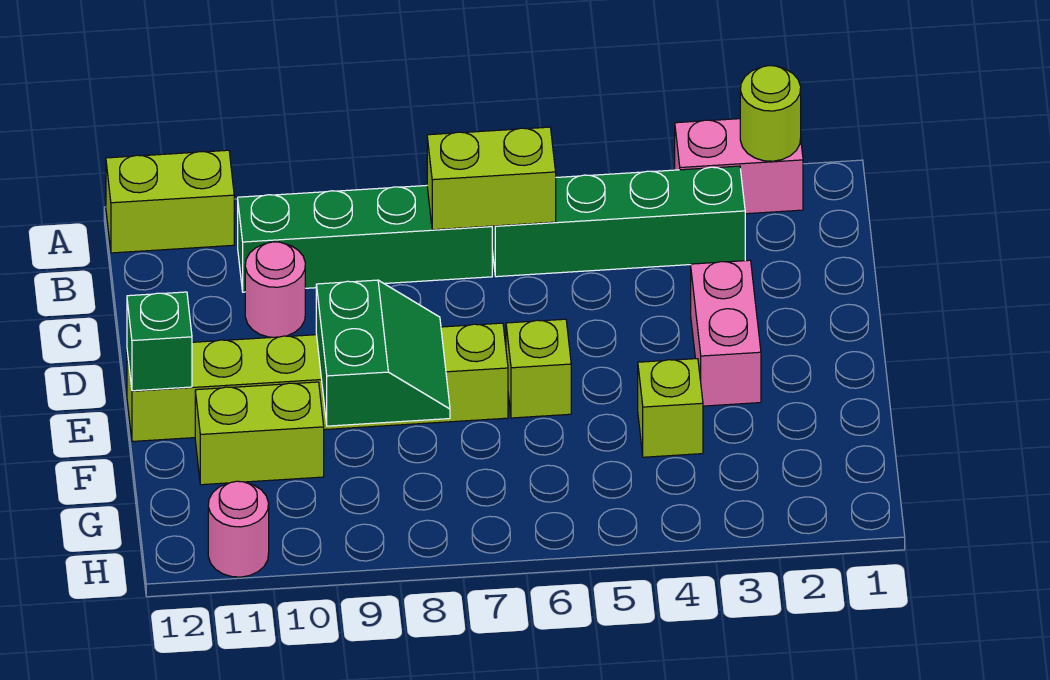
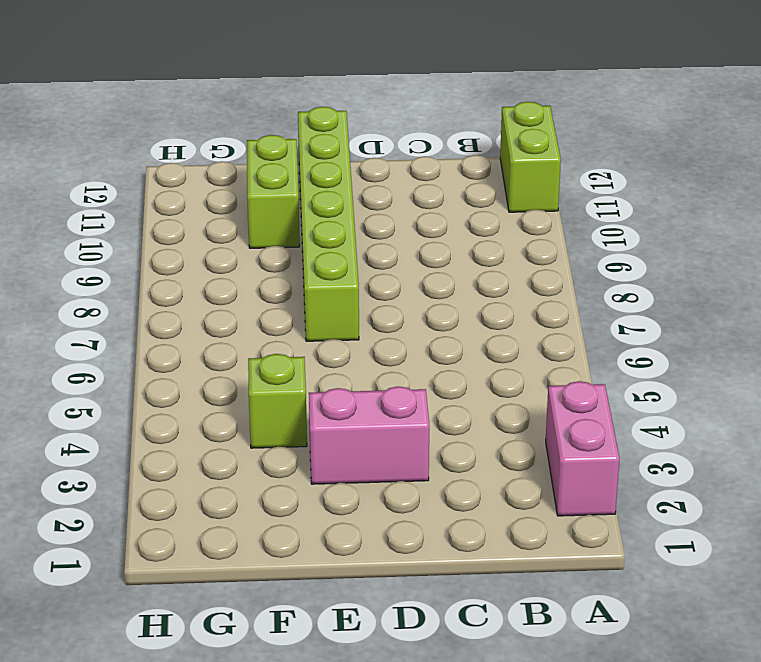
none -> green 1x4 brick [492,166,745,277]
none -> green 1x4 brick [238,186,492,292]
none -> pink 1x1 round brick [245,242,305,337]

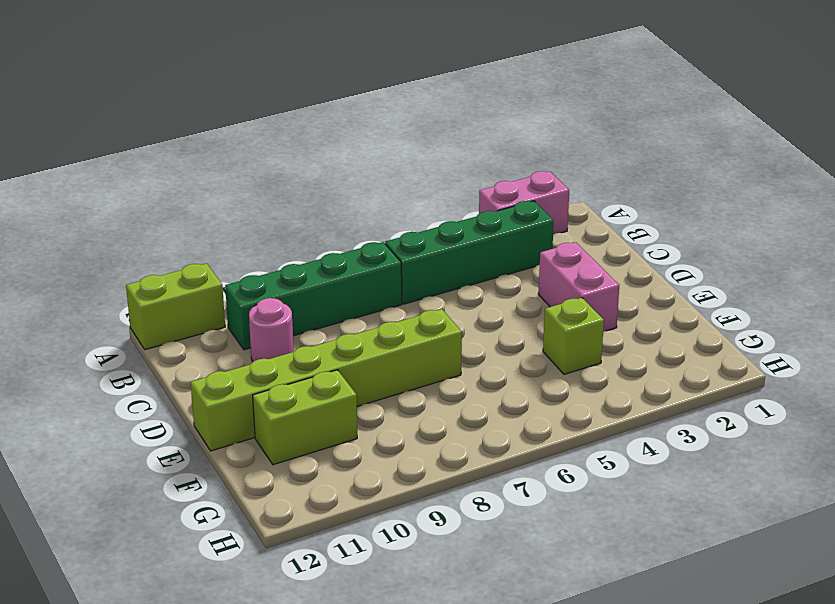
none -> lime 1x1 brick [506,319,571,418]
none -> pink 1x1 round brick [208,481,269,577]
none -> lime 1x1 round brick [740,66,801,161]

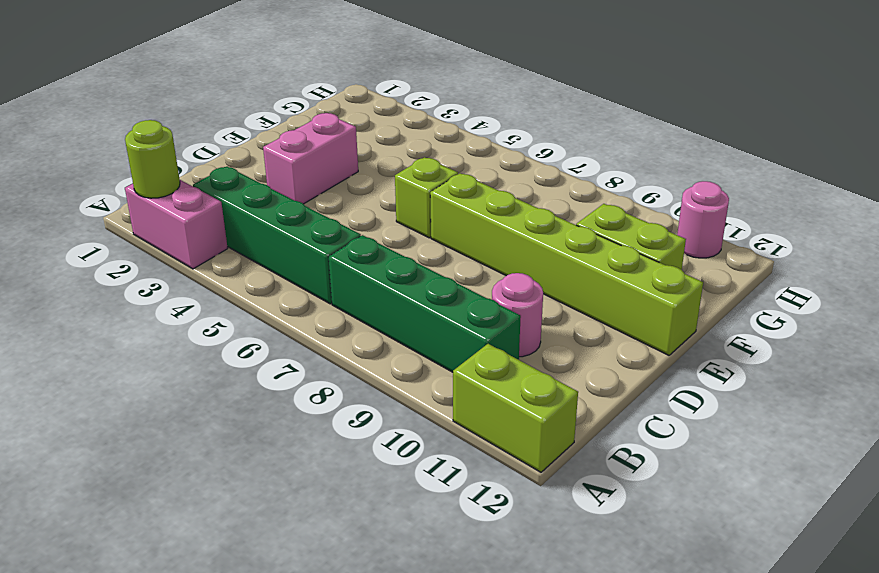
none -> lime 1x1 brick [638,359,703,457]
none -> lime 1x2 brick [427,127,556,230]
none -> green 2x2 slope [316,280,450,426]

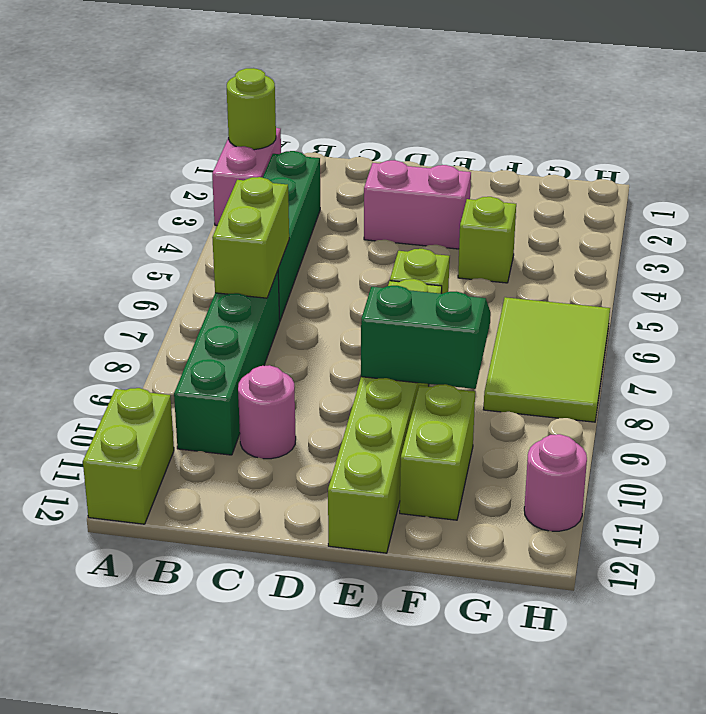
lime 2x3 tile [483,297,610,422] -> none
none -> green 1x1 brick [127,292,192,391]

